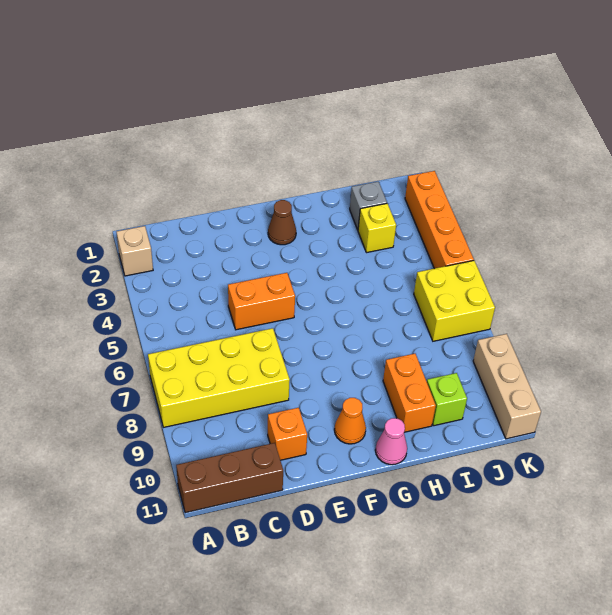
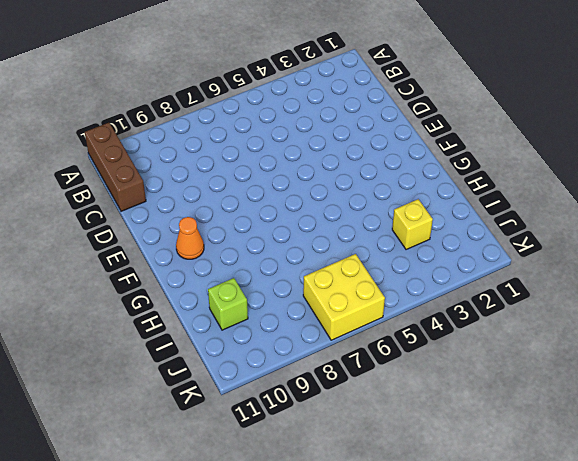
none -> tan 1x1 brick [117,226,153,276]
none -> yellow 2x4 brick [148,328,290,427]
none -> orange 1x2 brick [228,273,295,330]

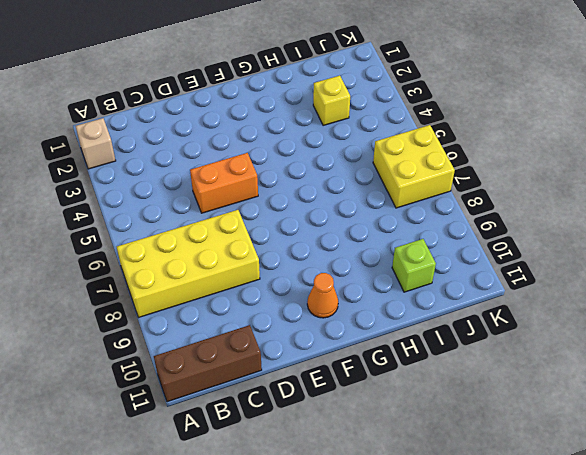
none -> orange 1x1 brick [268,408,307,460]
none -> brown 1x1 cone [268,200,296,245]
none -> pink 1x1 cone [375,418,407,465]

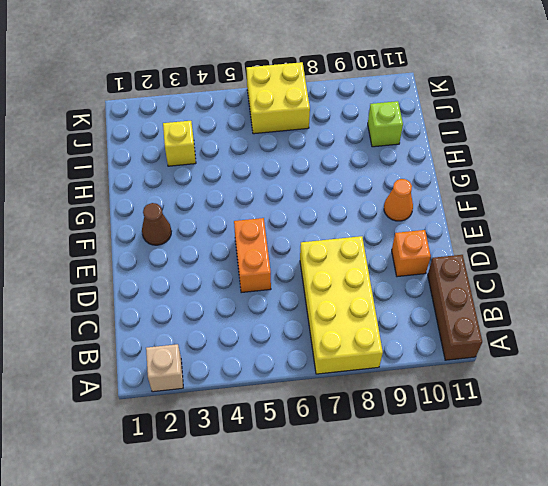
none -> pink 1x1 cone [375,418,407,465]
none -> orange 1x2 brick [383,354,436,432]
none -> grey 1x1 brick [350,182,387,230]

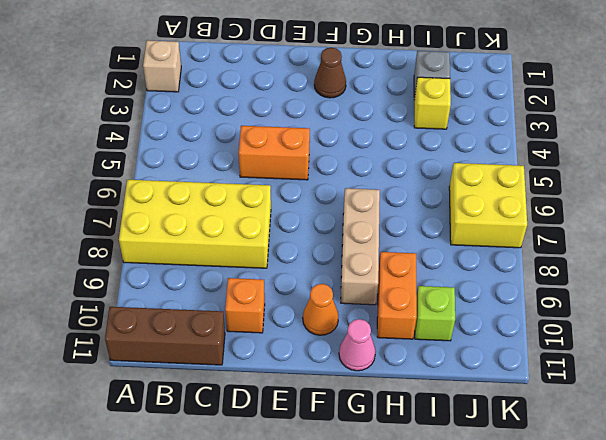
tan 1x3 brick [341,188,380,305] -> tan 1x3 brick moved to [473,334,541,439]
none -> orange 1x4 brick [405,171,474,269]

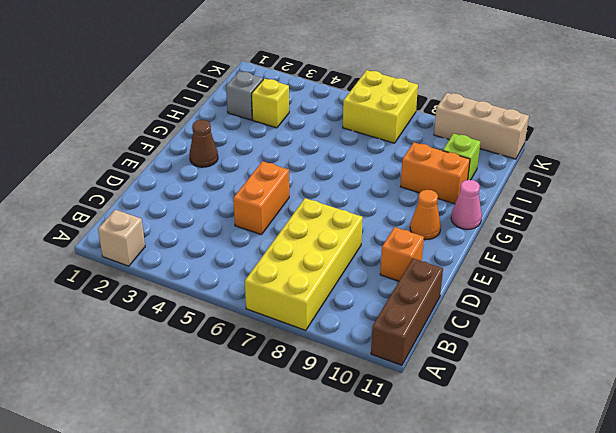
none -> orange 1x4 brick [405,171,474,269]

